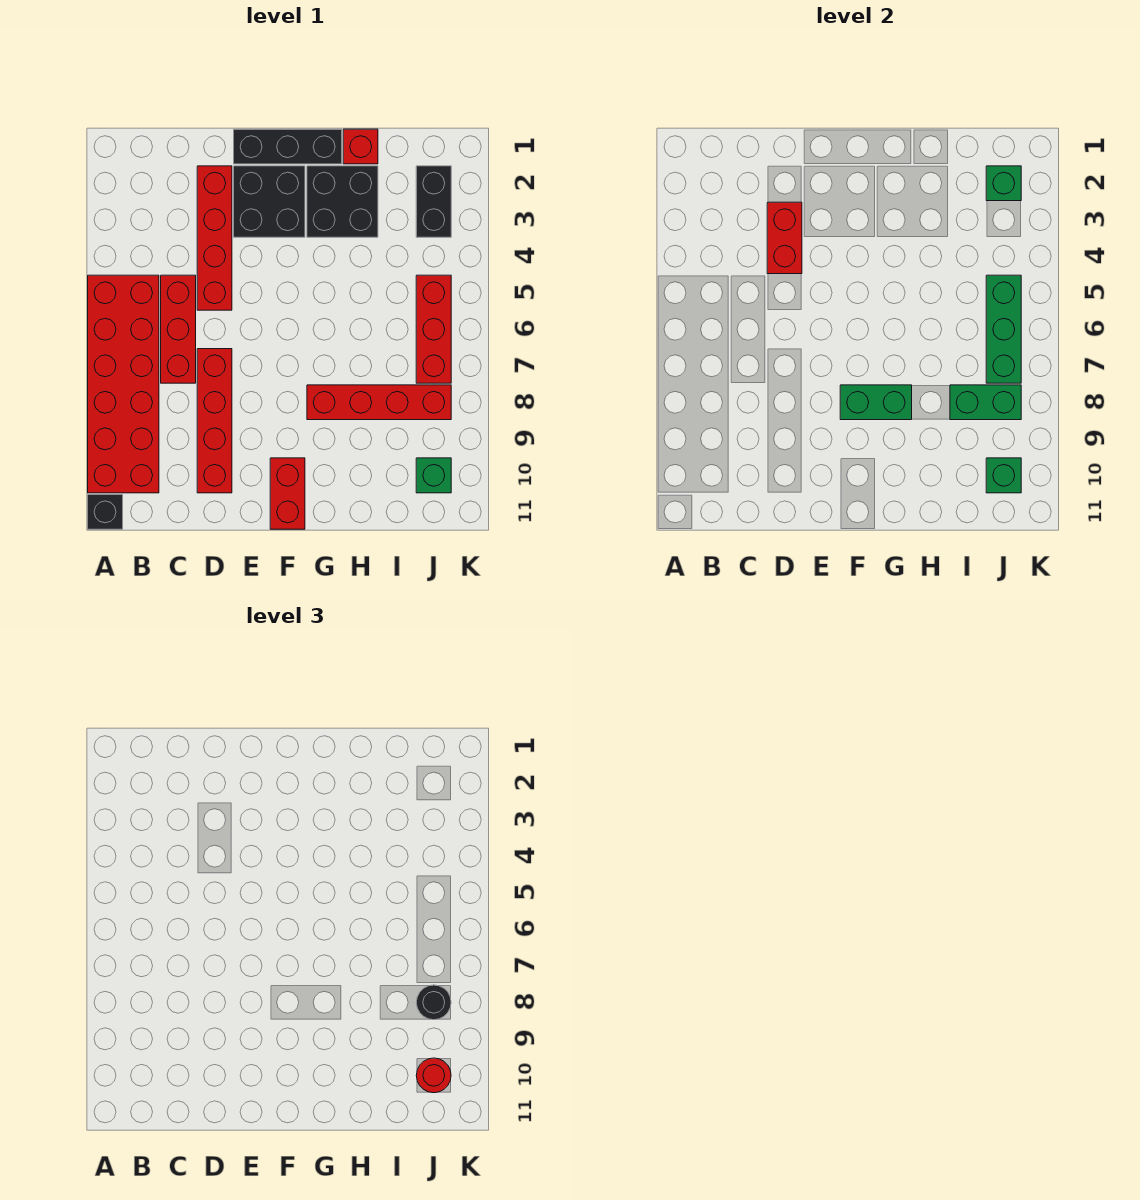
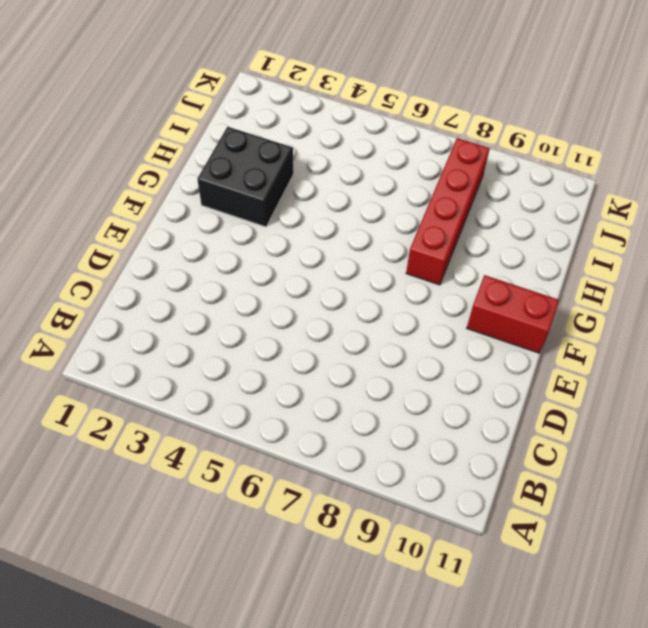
none -> red 2x6 brick [88,275,159,493]
none -> black 1x1 brick [88,495,123,529]
none -> red 1x3 brick [161,275,196,383]

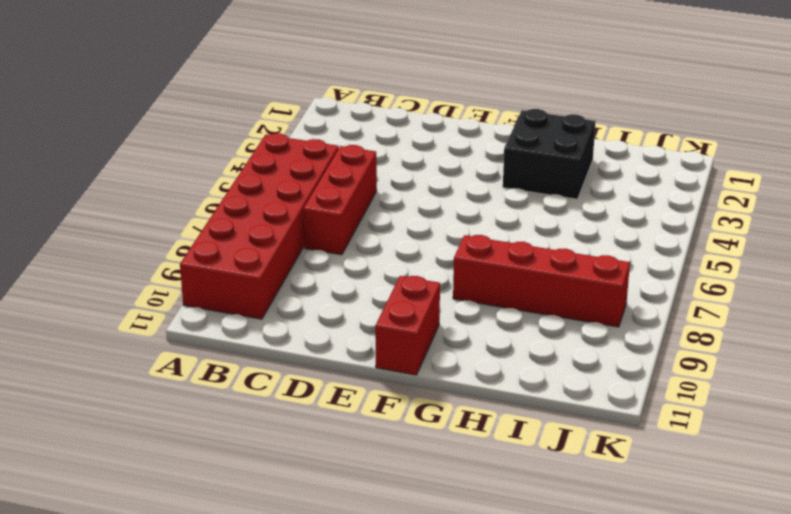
none -> black 1x1 brick [88,495,123,529]
none -> red 1x4 brick [197,166,232,310]
none -> red 1x4 brick [197,349,232,493]

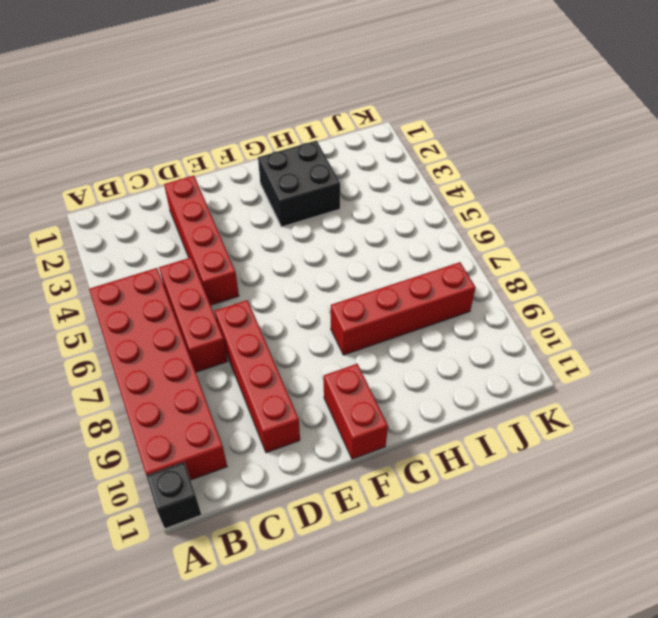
none -> black 1x3 brick [234,129,342,164]
none -> black 2x2 brick [234,166,305,237]
none -> red 1x1 brick [343,129,378,164]

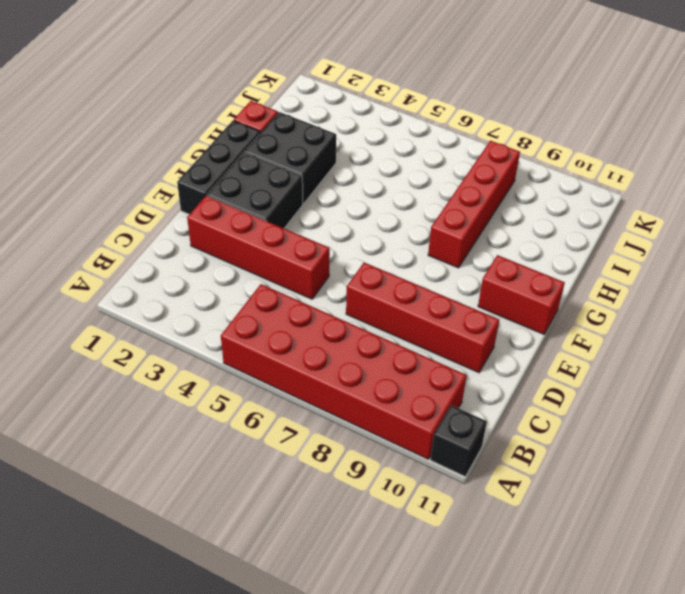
none -> red 1x3 brick [161,275,196,383]
none -> black 1x2 brick [416,166,451,237]
none -> red 1x3 brick [416,275,451,383]

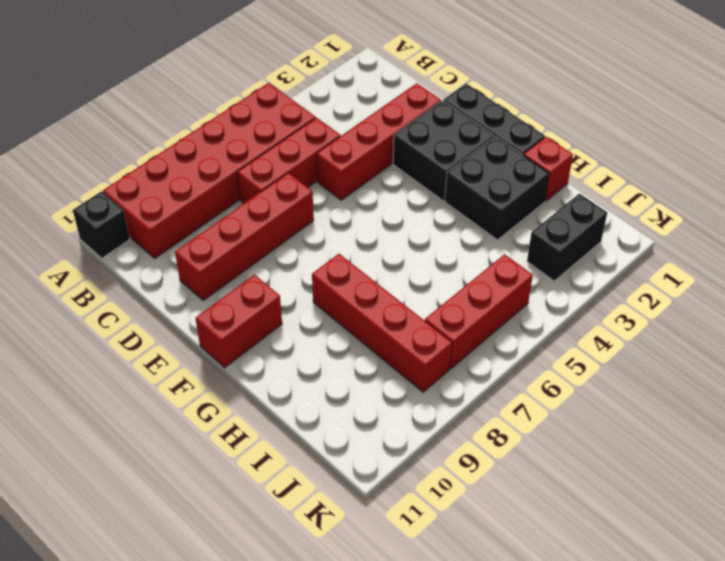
none -> green 1x1 brick [416,458,451,493]
none -> red 1x2 brick [767,202,802,274]
none -> green 1x2 brick [840,385,912,420]

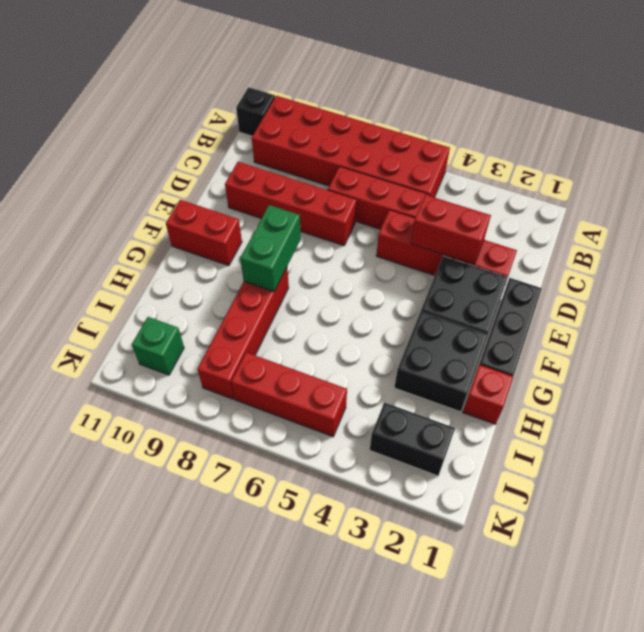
none -> green 1x2 brick [950,385,1021,420]
none -> green 1x1 brick [986,166,1021,201]
none -> green 1x3 brick [986,275,1021,383]

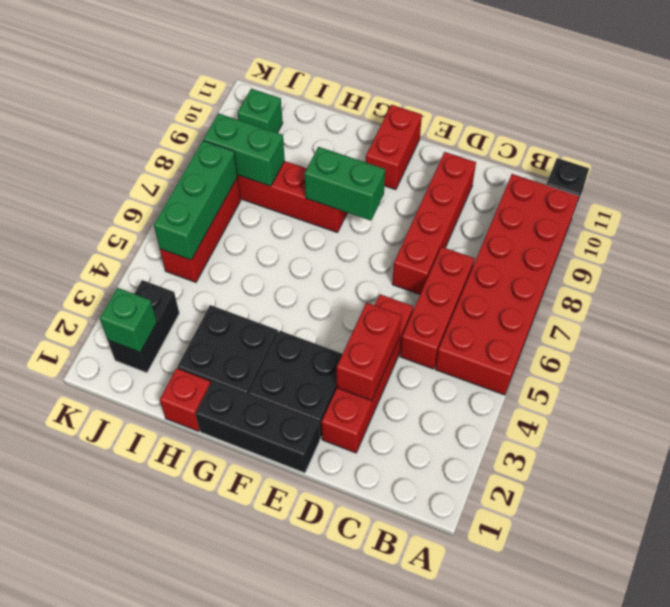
none -> green 1x1 brick [986,458,1021,493]
none -> black 1x1 round brick [416,985,451,1020]
none -> red 1x1 round brick [416,1058,451,1093]

